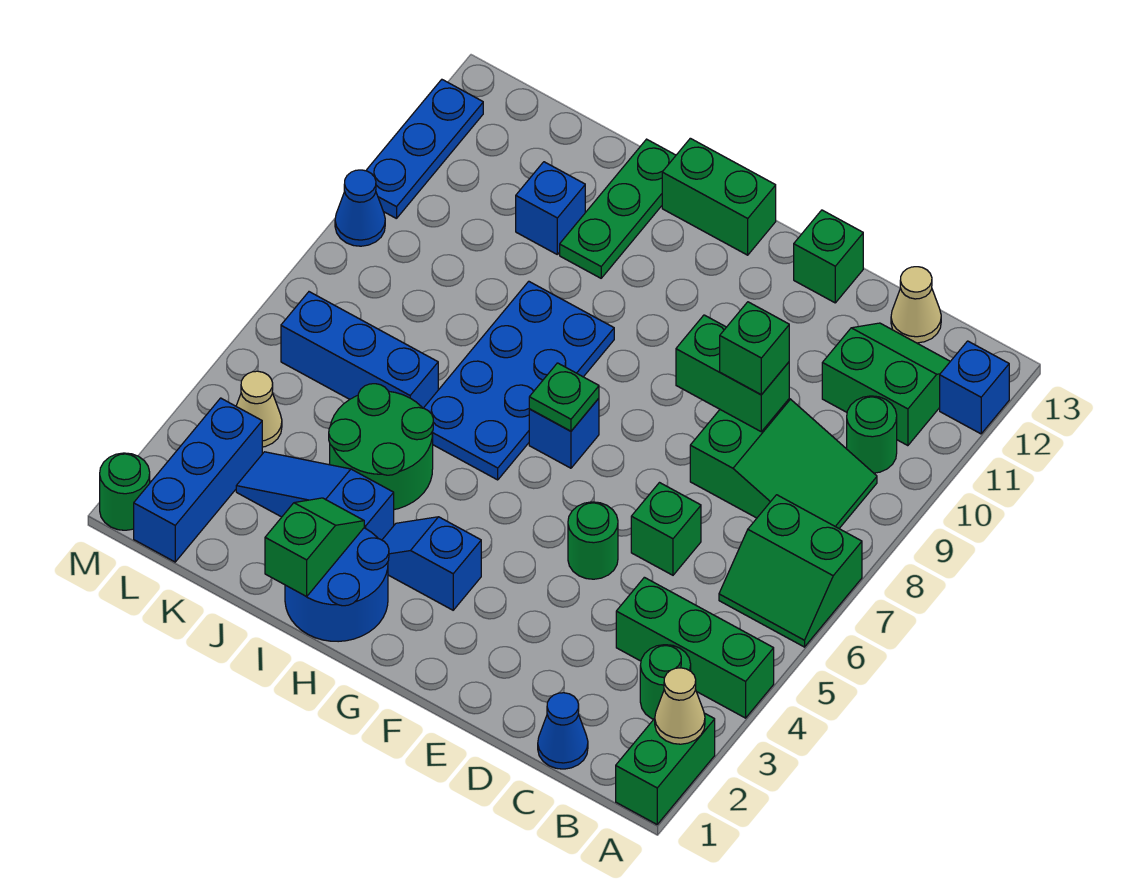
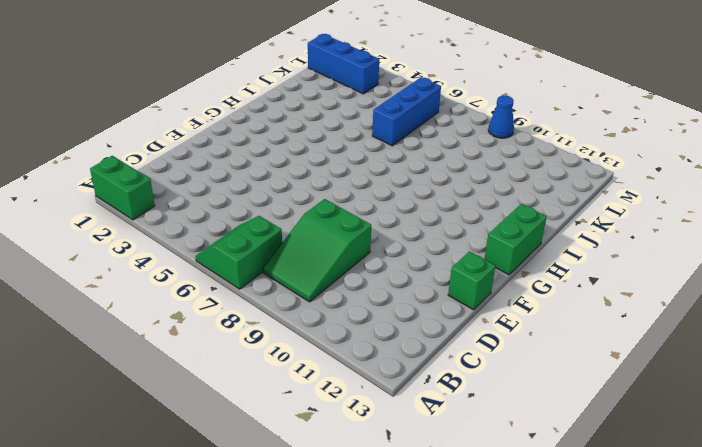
none -> green 1x3 brick [616,577,774,718]
none -> blue 1x1 brick [940,341,1009,434]
none -> green 1x1 round brick [640,645,691,719]
none -> green 1x1 round brick [847,396,897,473]

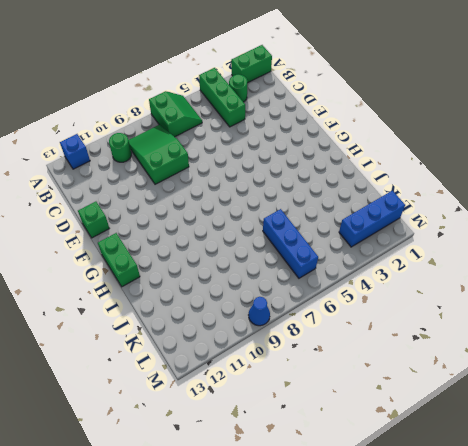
none -> green 2x2 slope [822,323,950,446]
none -> blue 1x1 cone [538,693,588,769]
none -> tan 1x1 cone [891,267,941,343]
none -> green 1x1 brick [631,483,701,575]

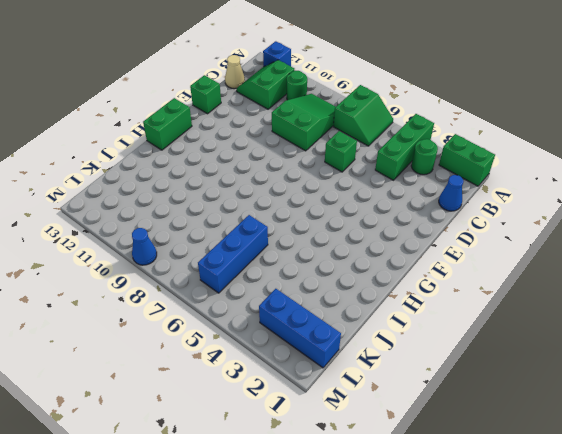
none -> green 1x1 round brick [568,502,618,579]
none -> blue 1x2 slope [382,517,481,610]
none -> blue 1x1 brick [529,398,599,468]
none -> blue 2x2 round brick [285,528,389,642]

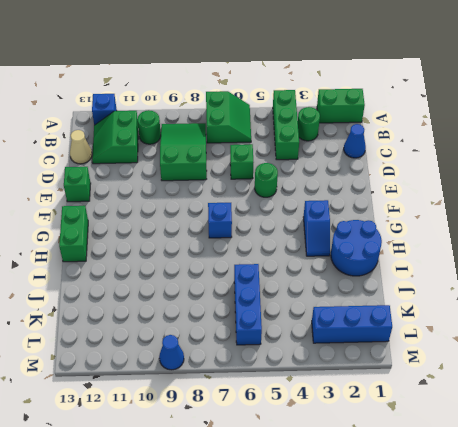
none -> blue 2x4 plate [424,281,614,480]
none -> blue 1x3 slope [236,452,394,540]
none -> green 2x2 round brick [329,384,433,510]
none -> green 1x3 plate [560,139,676,278]

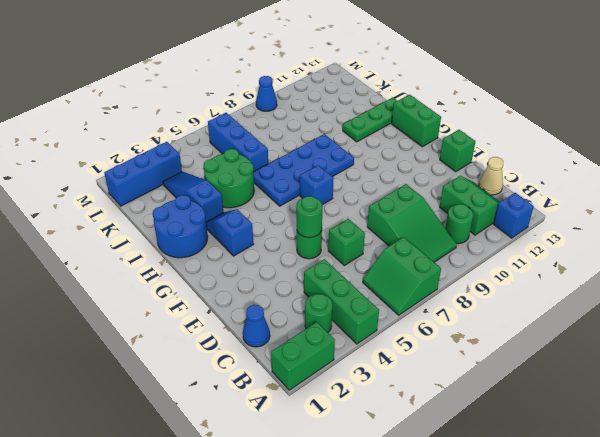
green 1x1 round brick [296,196,322,238] -> green 1x1 round brick moved to [100,453,150,530]
none -> blue 1x1 brick [516,162,585,254]
none -> tan 1x1 cone [236,371,282,447]
none -> blue 1x3 plate [366,80,483,219]
none -> tan 1x1 cone [655,668,705,744]

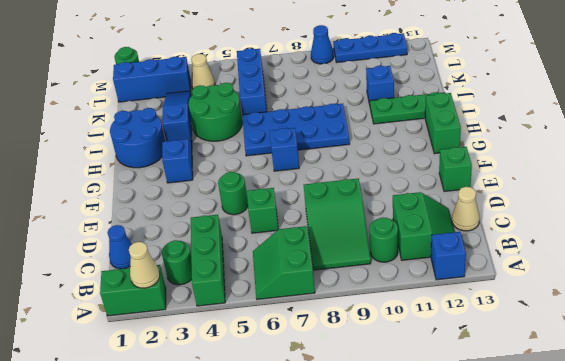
none -> green 1x2 brick [676,315,789,432]
none -> green 1x1 plate [529,363,599,431]
none -> green 1x2 slope [265,498,364,597]
none -> green 1x1 brick [720,302,789,395]

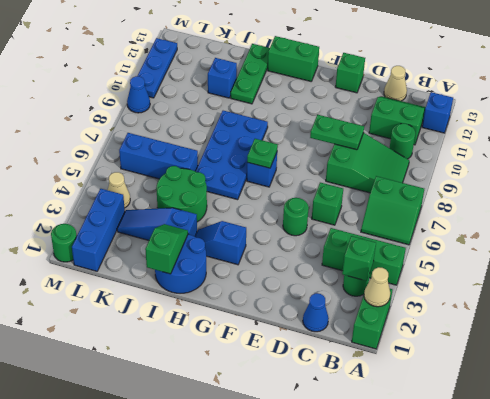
green 1x1 brick [342,236,376,281] -> green 1x1 brick moved to [720,302,789,395]
green 1x2 plate [310,115,364,150] -> green 1x2 brick [676,315,789,432]

